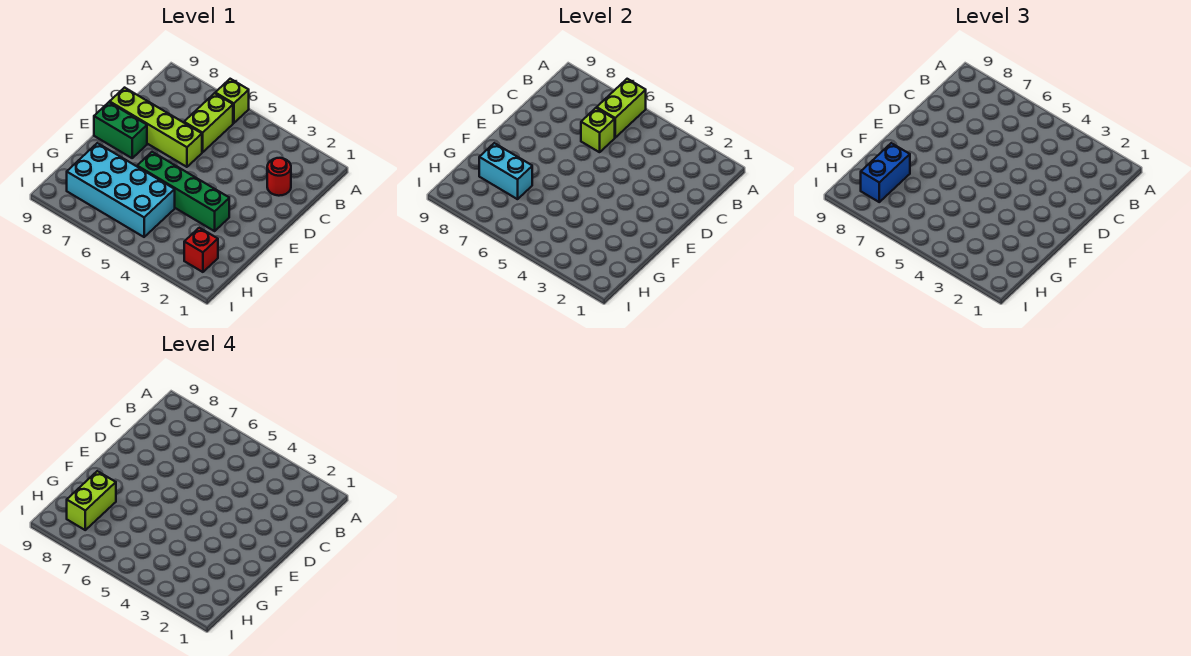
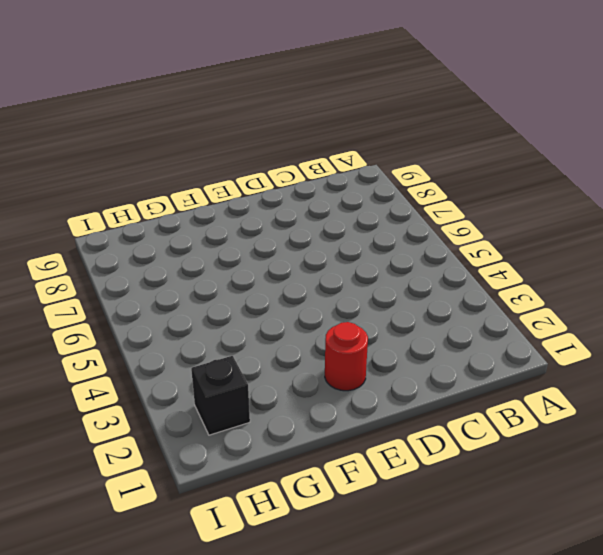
red 1x1 round brick [325,322,368,391] -> red 1x1 round brick moved to [267,158,291,196]
black 1x1 brick [191,356,250,435] -> red 1x1 brick [184,228,218,272]
none -> lime 1x1 brick [215,79,249,123]
none -> lime 1x2 brick [184,93,233,152]
none -> lime 1x4 brick [110,88,202,167]

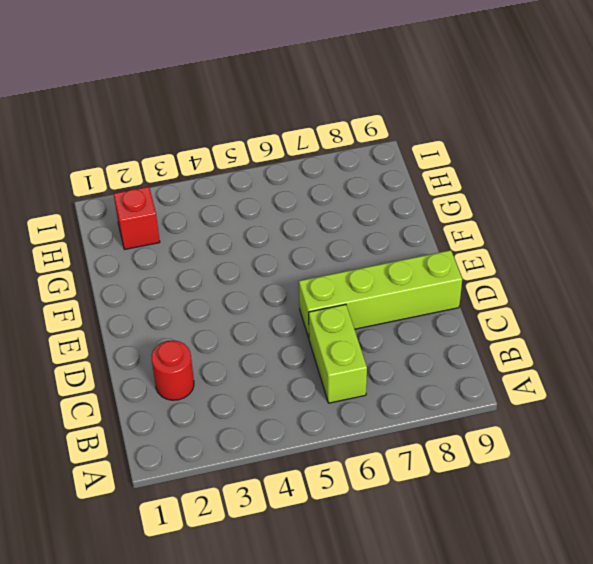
none -> lime 1x1 brick [215,79,249,123]
none -> green 1x2 brick [94,102,147,158]
none -> green 1x4 brick [137,152,229,231]

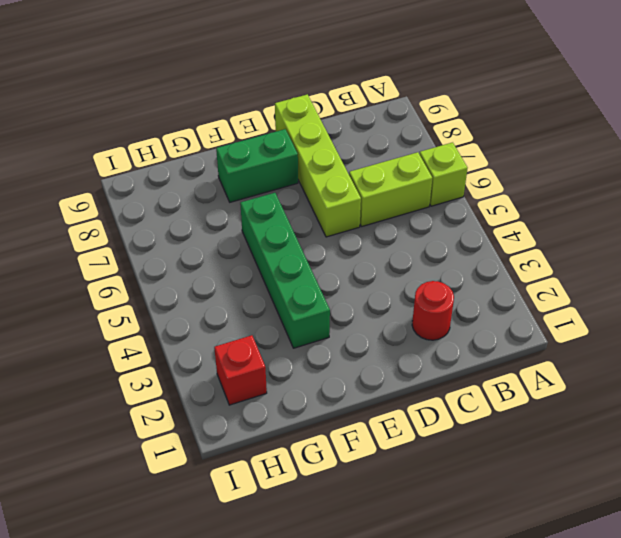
green 1x2 brick [216,129,298,202] -> green 1x2 brick turned to [94,102,147,158]
none -> cyan 2x4 brick [67,143,175,237]
none -> lime 1x2 brick [597,79,646,138]
none -> lime 1x1 brick [581,108,615,152]

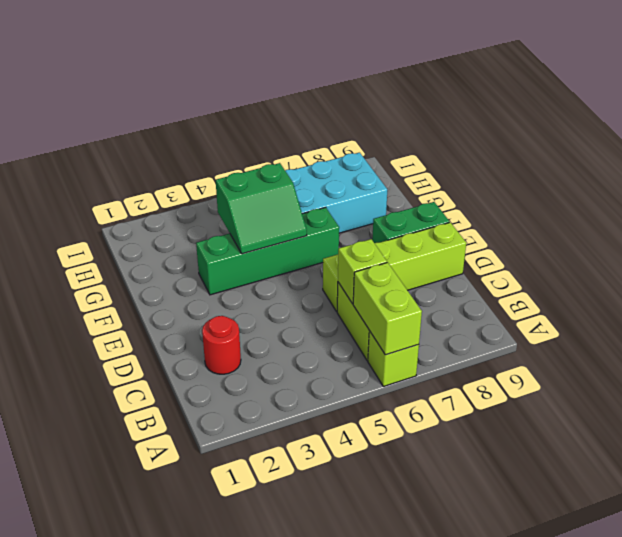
green 2x2 slope [216,163,307,254] -> none
none -> red 1x1 brick [184,228,218,272]
none -> cyan 1x2 brick [479,143,532,199]
none -> blue 1x2 brick [861,143,910,202]

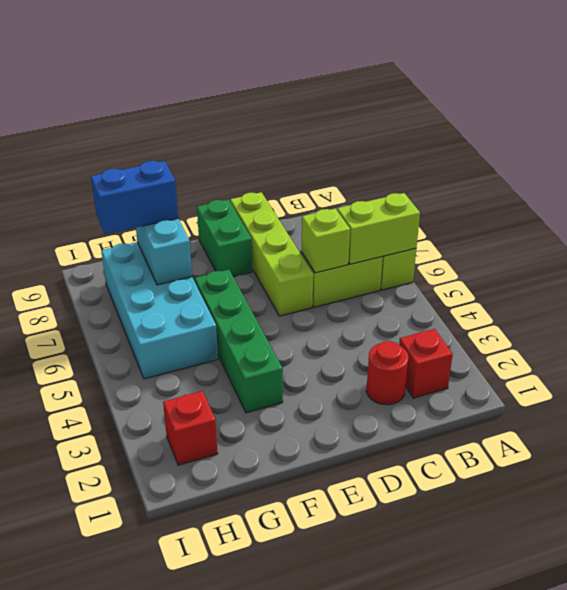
red 1x1 brick [399,329,453,398] -> none
none -> lime 1x2 brick [67,471,116,530]

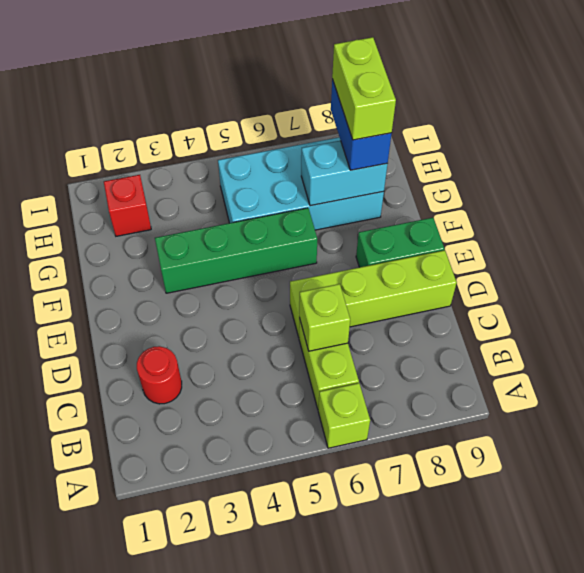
none -> lime 1x2 brick [597,79,646,138]

